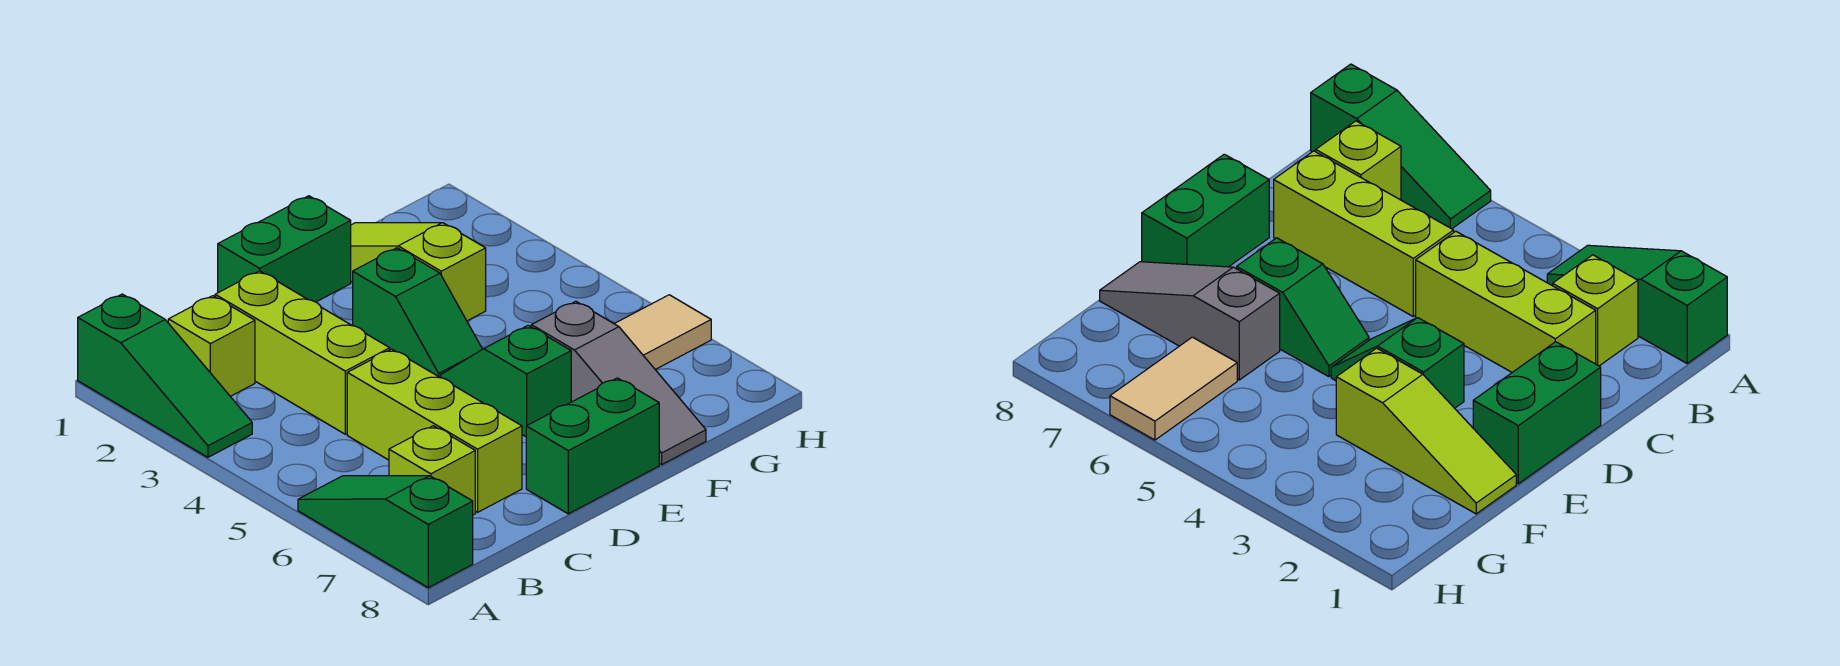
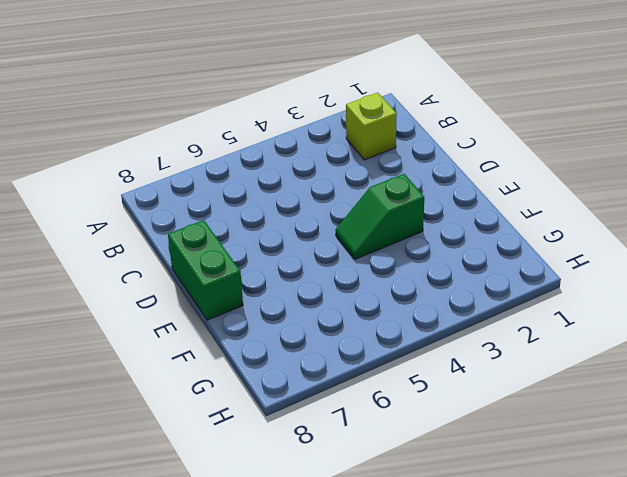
none -> green 1x3 slope [78,294,252,457]
none -> green 1x3 slope [298,476,473,588]
none -> lime 1x1 brick [389,426,475,515]

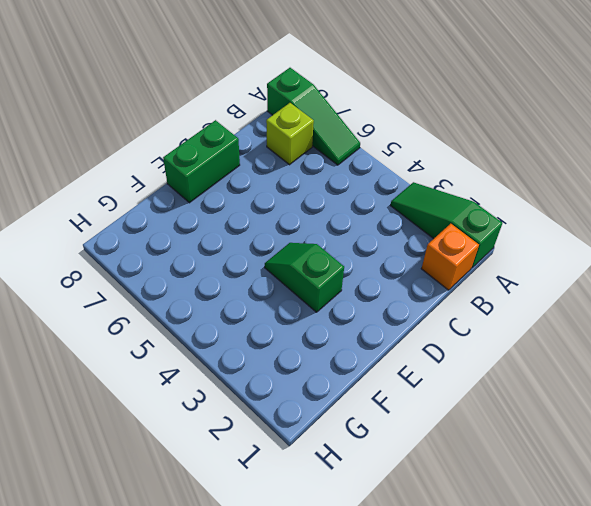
orange 1x1 brick [421,224,479,290] -> none
none -> lime 1x1 brick [168,296,255,396]
none -> lime 1x3 brick [215,271,390,434]
none -> lime 1x3 brick [347,349,522,512]

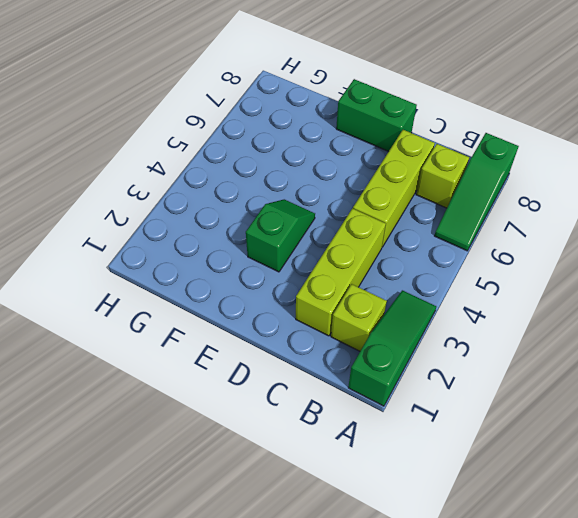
none -> green 1x2 brick [218,196,351,302]
none -> green 1x2 slope [441,325,571,437]
none -> lime 1x3 slope [351,223,486,321]

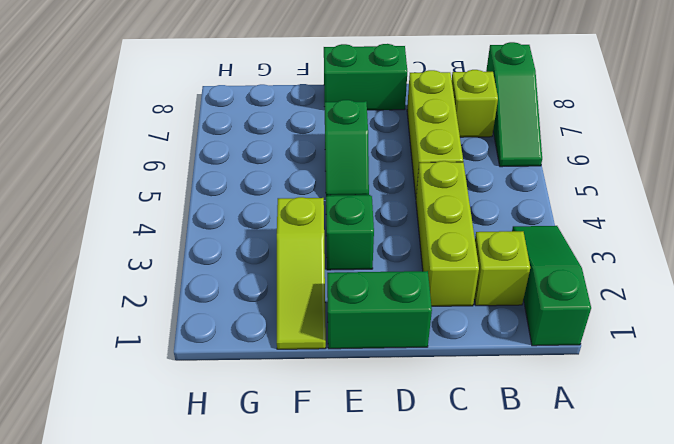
none -> grey 1x3 slope [531,301,706,465]
none -> tan 1x2 tile [615,295,711,369]

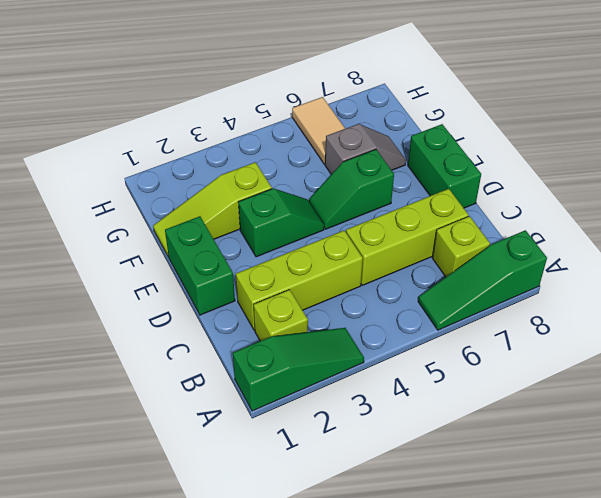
grey 1x2 slope [325,124,406,174] -> grey 1x3 slope [531,301,706,465]

